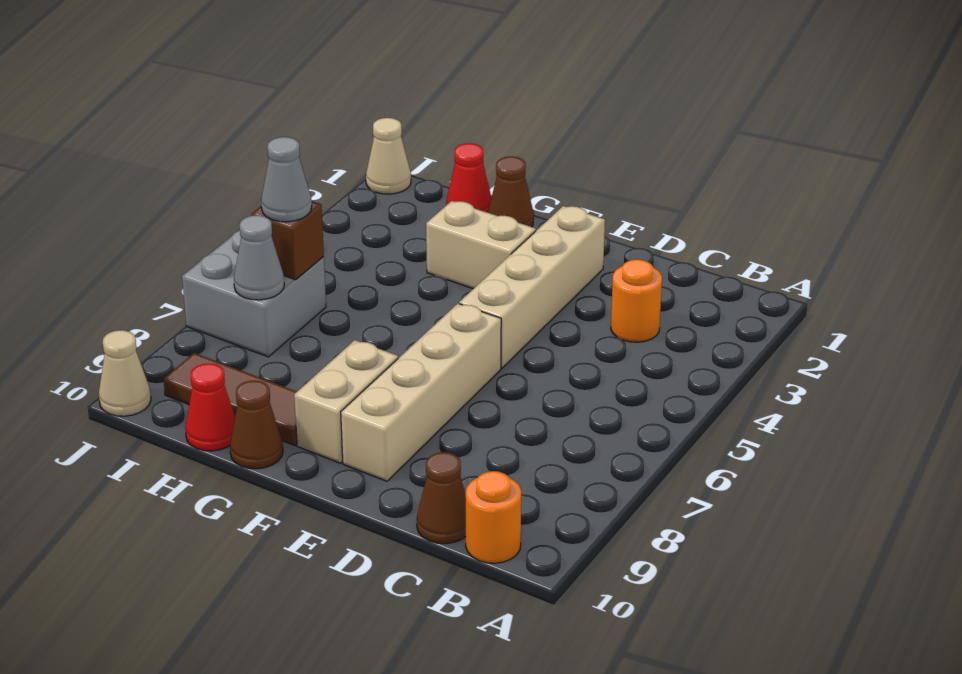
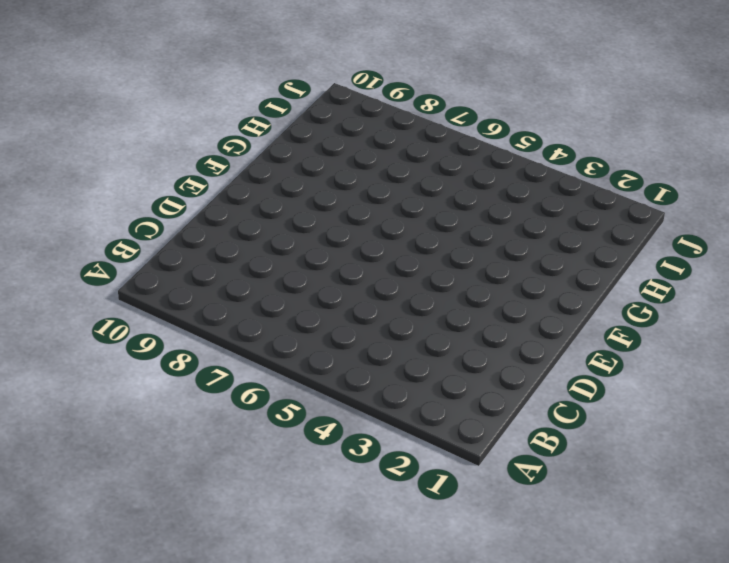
none -> orange 1x1 round brick [466,471,521,563]
none -> orange 1x1 round brick [611,259,662,342]
none -> brown 1x1 cone [417,452,466,544]

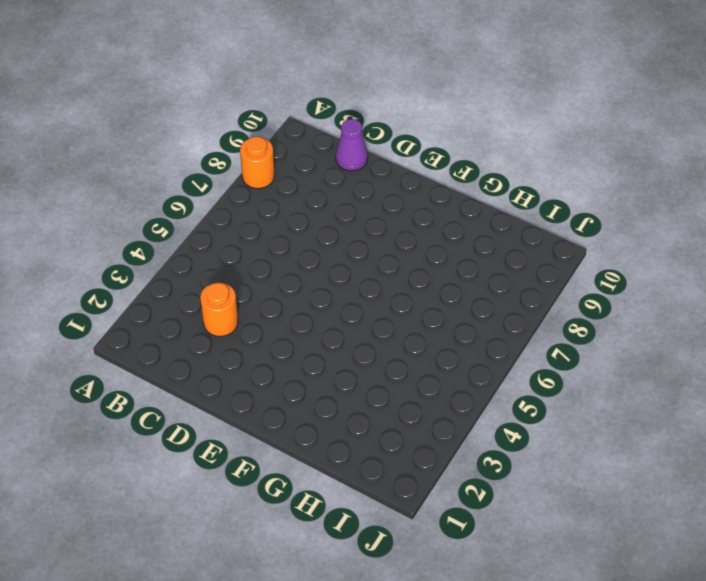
orange 1x1 round brick [240,137,275,189] -> orange 1x1 round brick moved to [466,471,521,563]
purple 1x1 cone [336,119,368,171] -> brown 1x1 cone [417,452,466,544]
none -> tan 1x4 brick [459,206,605,368]
none -> tan 1x4 brick [341,304,501,481]
none -> tan 1x2 brick [426,201,536,289]

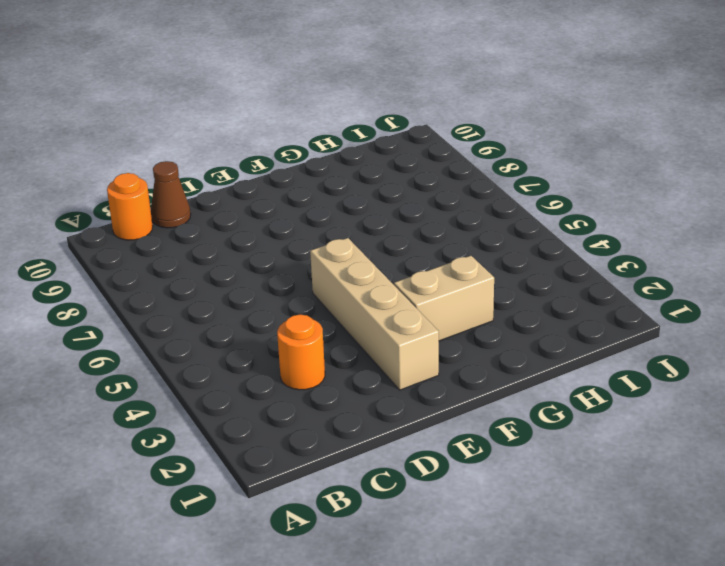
none -> tan 1x4 brick [341,304,501,481]
none -> tan 1x2 brick [294,340,398,463]
none -> brown 1x1 cone [488,157,534,227]

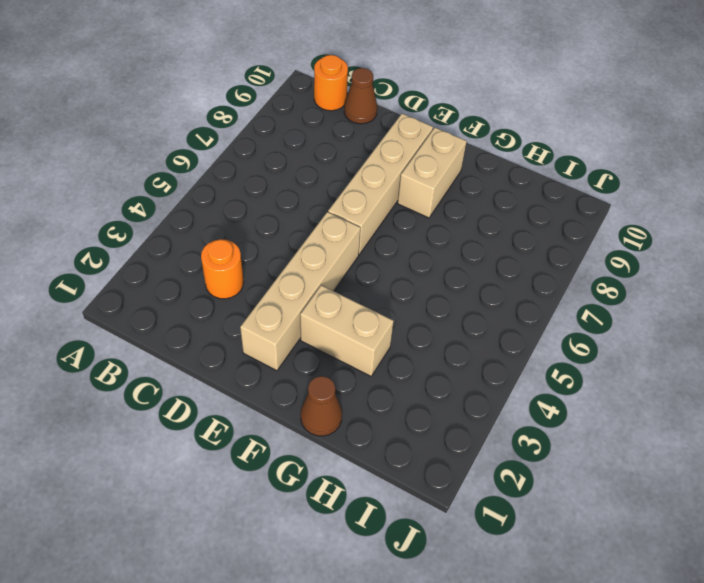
none -> brown 1x3 tile [164,353,297,446]
none -> brown 1x1 cone [230,381,283,469]
none -> red 1x1 cone [446,143,492,213]

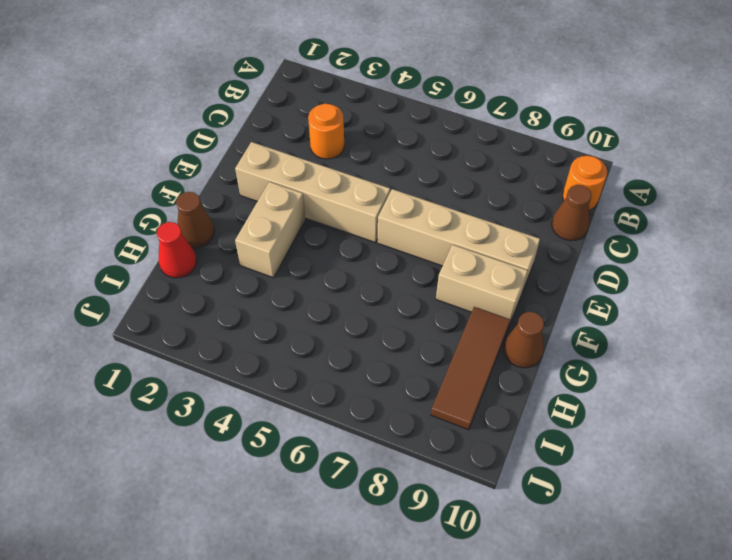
none -> red 1x1 cone [185,363,235,451]
none -> grey 2x2 brick [182,230,326,357]
none -> tan 1x1 cone [366,118,411,194]

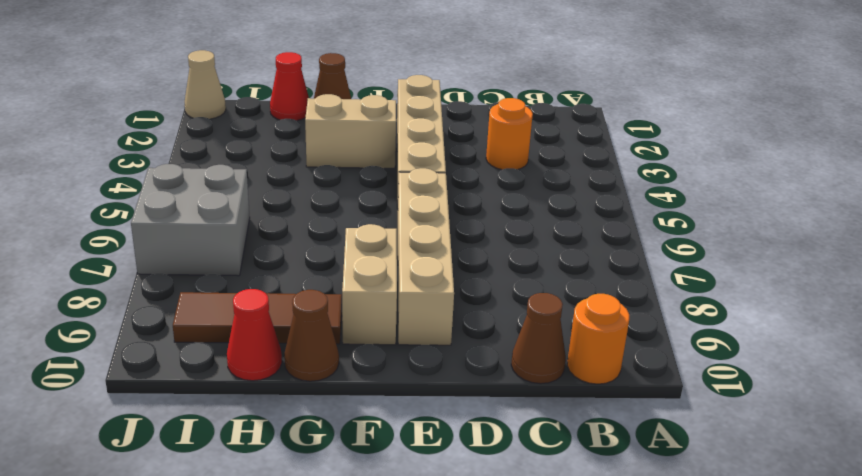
none -> tan 1x1 cone [99,330,151,416]
none -> brown 1x1 brick [252,201,324,280]
none -> grey 1x1 cone [234,215,284,300]

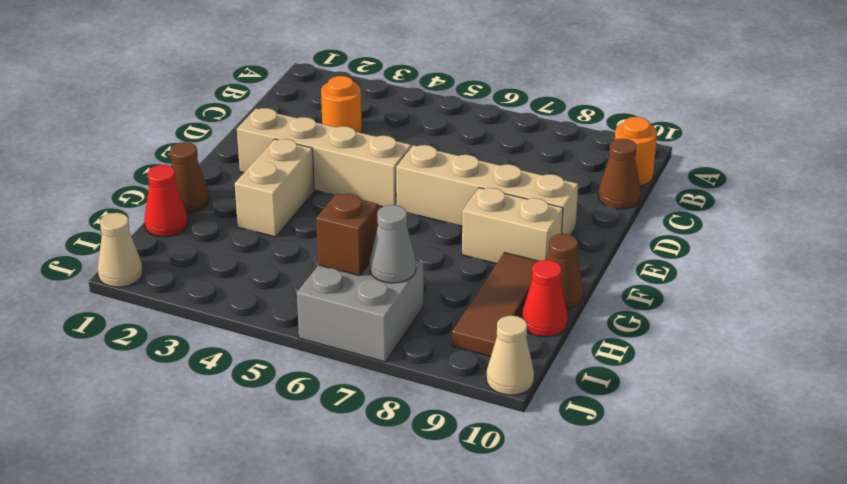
none -> grey 1x1 cone [261,137,312,222]

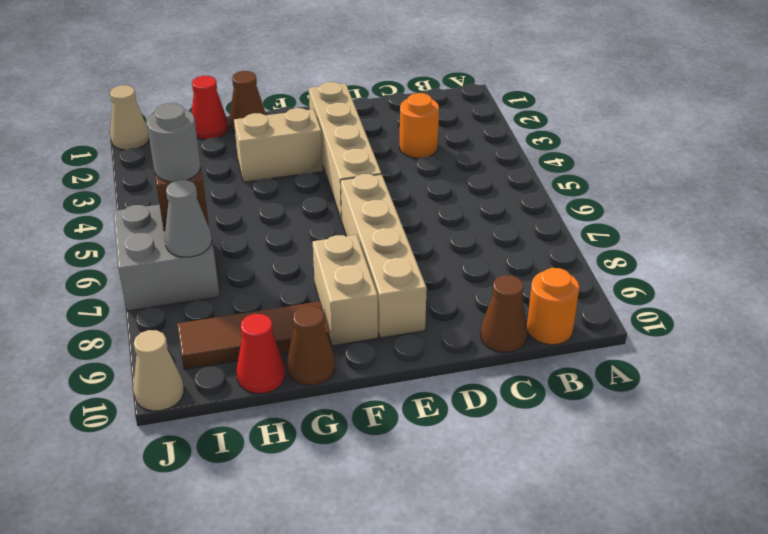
grey 1x1 round brick [147,103,200,182] -> grey 1x1 cone [261,137,312,222]

